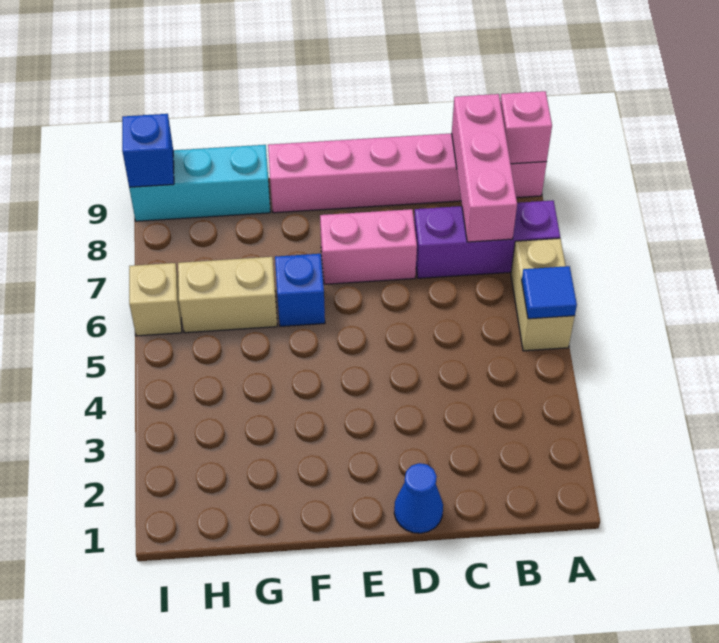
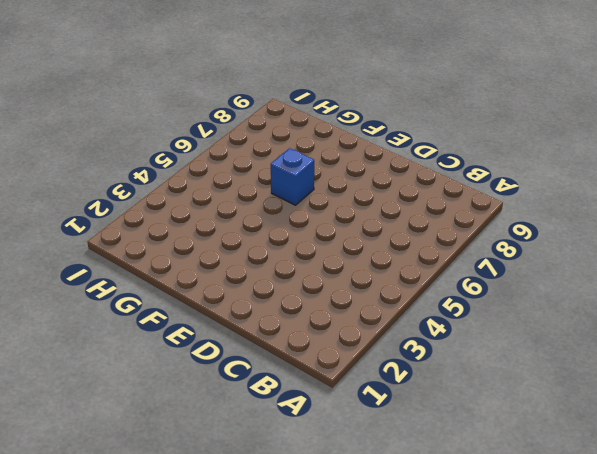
none -> tan 1x2 brick [511,238,575,351]
none -> purple 1x3 brick [414,200,560,278]
none -> pink 1x6 brick [268,133,547,213]

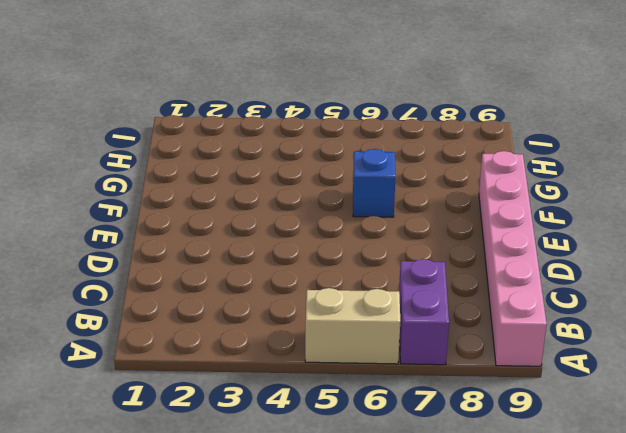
purple 1x2 brick [399,259,449,365] -> purple 1x3 brick [414,200,560,278]
none -> blue 1x1 cone [394,463,443,533]
none -> pink 1x2 brick [320,209,417,284]
none -> tan 1x2 brick [178,257,277,333]

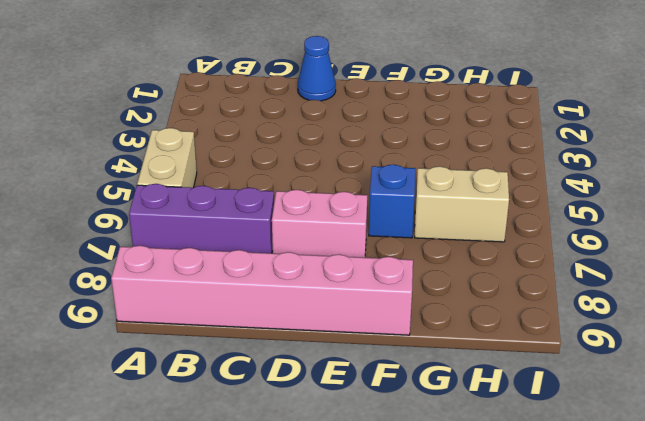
none -> cyan 1x3 brick [129,145,270,221]
none -> tan 1x1 brick [129,263,182,336]
none -> blue 1x1 tile [522,266,577,319]

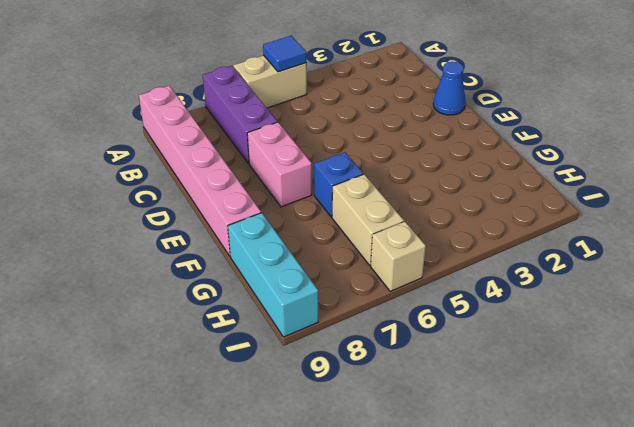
none -> pink 1x1 brick [500,91,552,164]
none -> pink 1x3 brick [452,94,517,242]
none -> blue 1x1 brick [122,114,174,188]

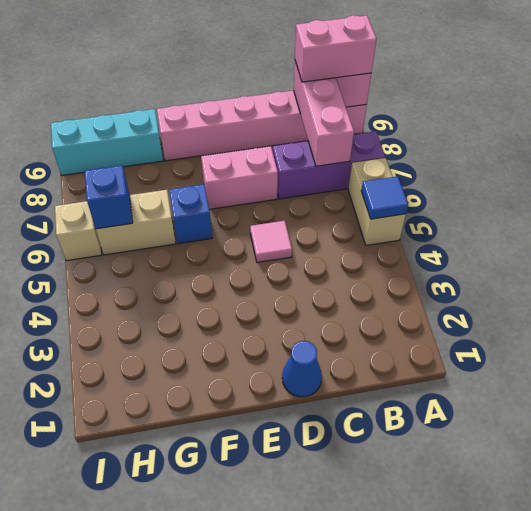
pink 1x2 brick [295,15,376,82] -> none
pink 1x1 tile [250,221,292,263] -> none
blue 1x1 brick [85,165,133,229] -> blue 1x1 brick moved to [122,114,174,188]

